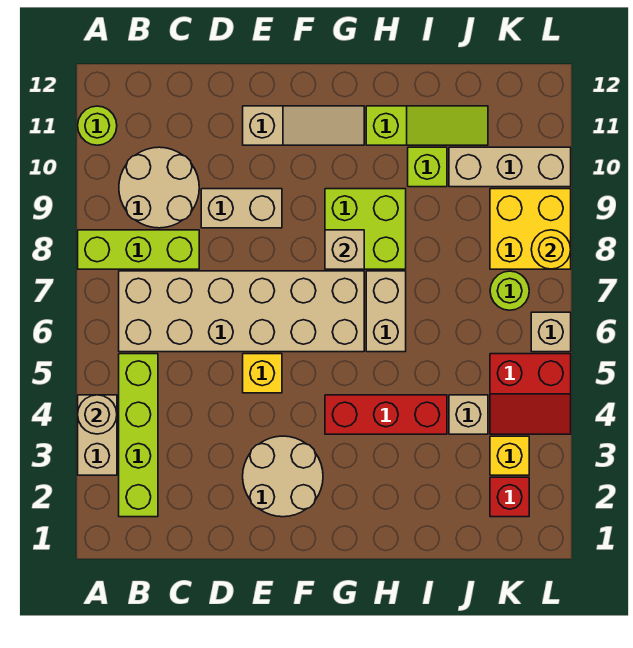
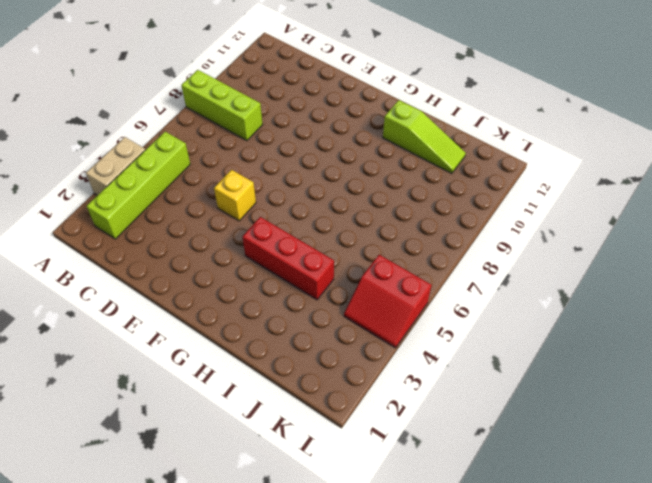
none -> lime 1x1 round brick [78,106,117,145]
none -> tan 2x6 brick [119,271,364,352]
none -> tan 2x2 round brick [119,147,199,228]

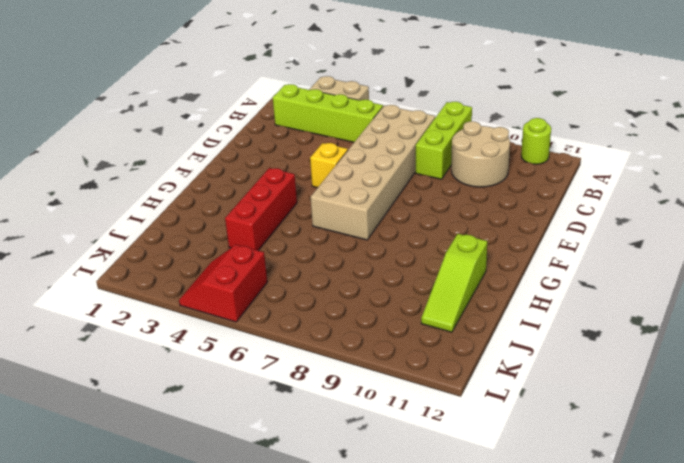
none -> tan 1x2 brick [201,189,282,228]
none -> tan 2x2 round brick [243,436,323,517]
none -> tan 1x3 slope [243,106,364,145]

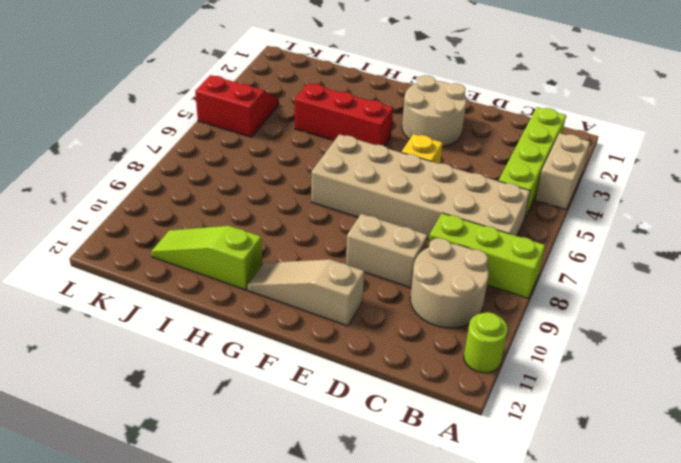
none -> lime 2x2 brick [325,189,406,269]
none -> tan 1x2 brick [366,271,406,352]
none -> lime 1x1 brick [408,147,447,187]

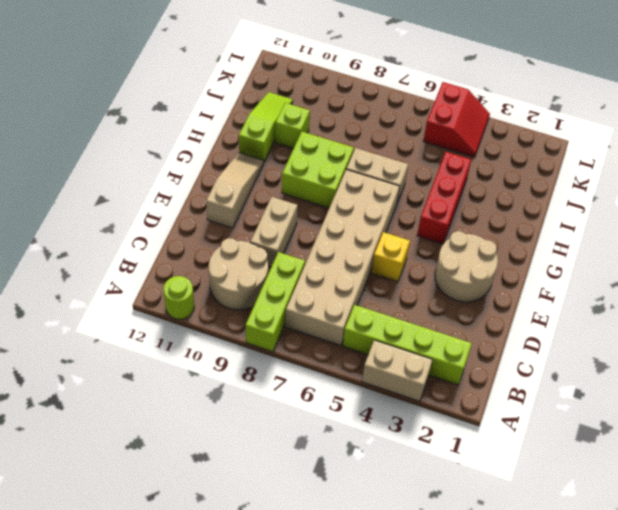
none -> tan 1x1 brick [449,395,488,434]
none -> tan 1x3 brick [449,147,571,187]
none -> red 1x1 brick [490,477,529,517]

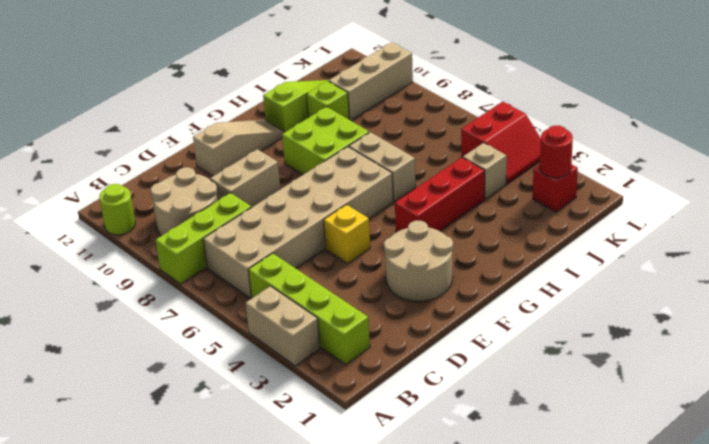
red 1x1 round brick [540,125,573,178] -> none
none -> yellow 1x1 brick [490,436,529,475]
none -> lime 1x1 round brick [490,271,529,310]
none -> yellow 2x2 brick [490,189,571,269]

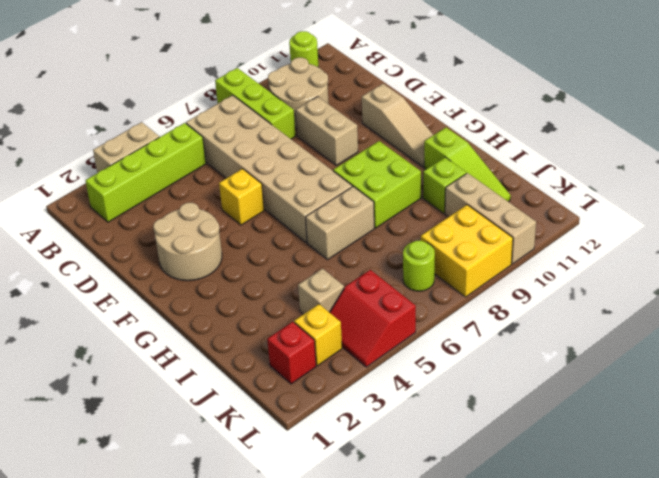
none -> red 1x3 brick [325,395,447,434]
none -> tan 1x1 brick [531,312,571,352]
none -> tan 1x1 round brick [78,395,117,434]

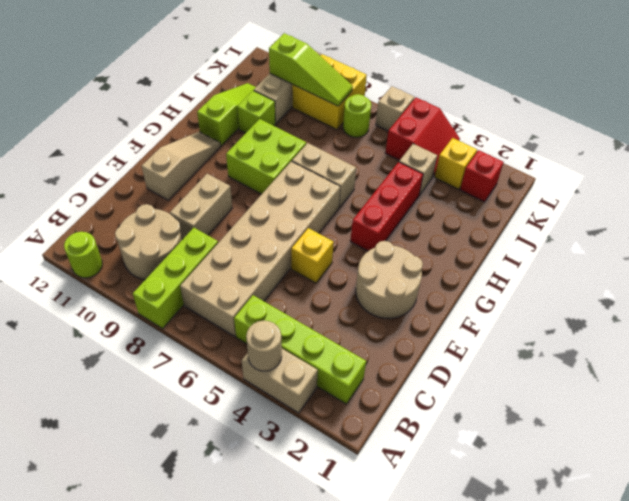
lime 1x3 slope [269,33,353,106] -> none
none -> tan 1x1 brick [325,230,364,269]
none -> yellow 1x1 round brick [531,230,571,269]

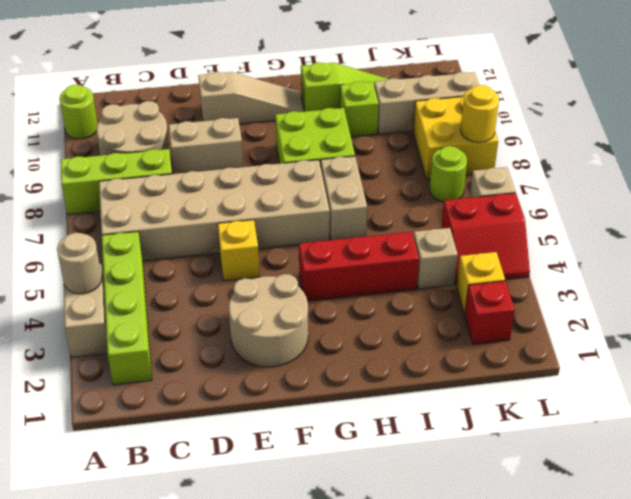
none -> tan 1x1 brick [325,230,364,269]

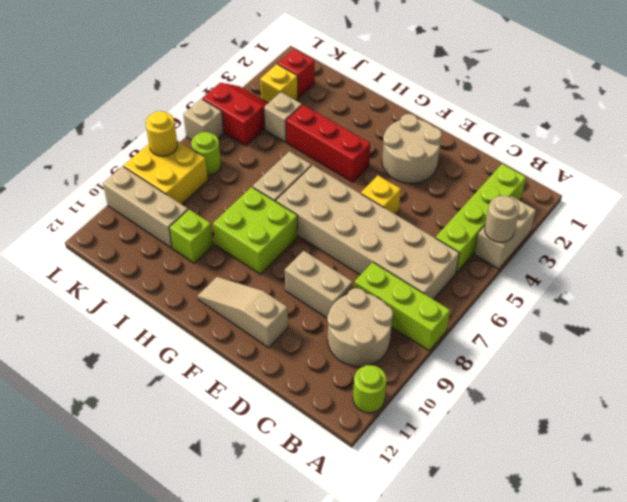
none -> lime 1x3 slope [366,106,488,145]
none -> tan 1x1 brick [325,230,364,269]

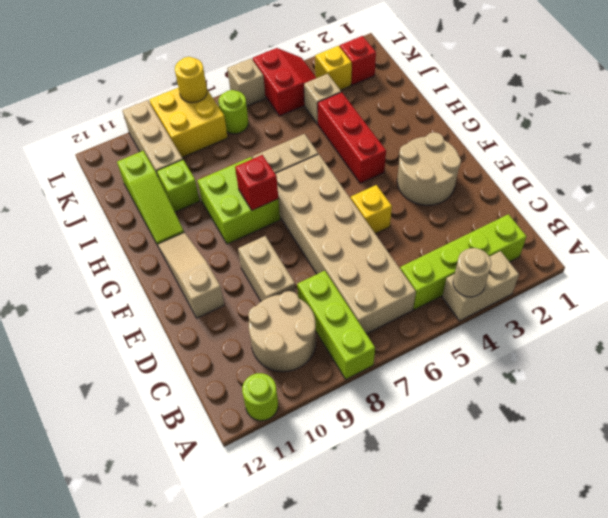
red 1x1 brick [235,155,278,210] -> tan 1x1 brick [325,230,364,269]
lime 1x3 slope [117,151,184,245] -> lime 1x3 slope turned to [366,106,488,145]

